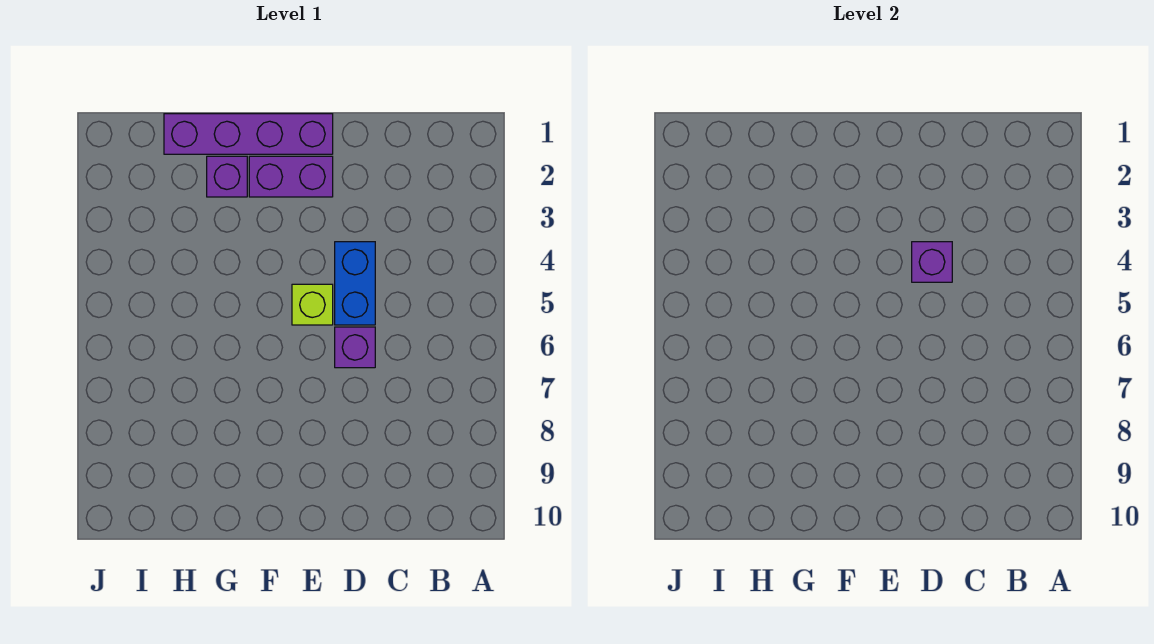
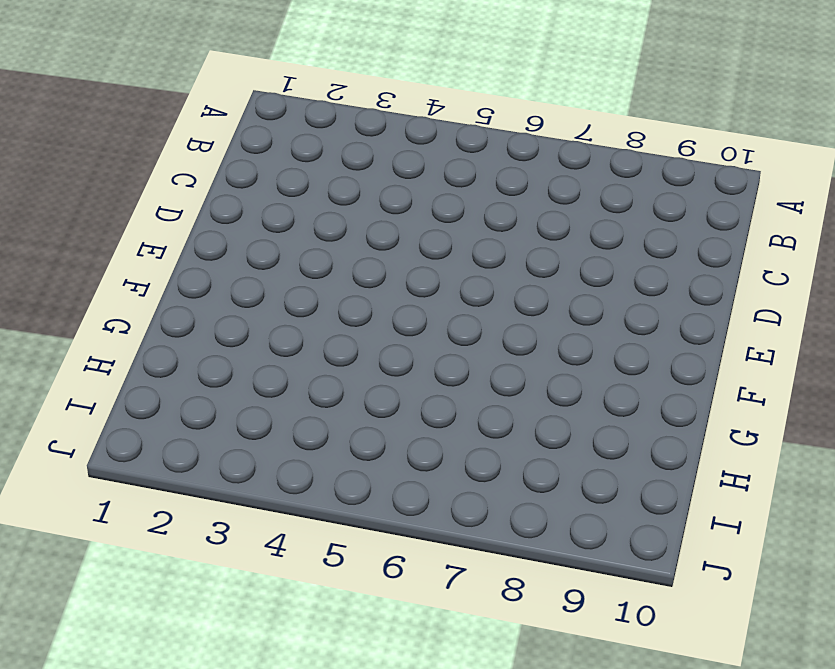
none -> blue 1x2 brick [335,242,375,325]
none -> purple 1x1 brick [335,327,375,368]

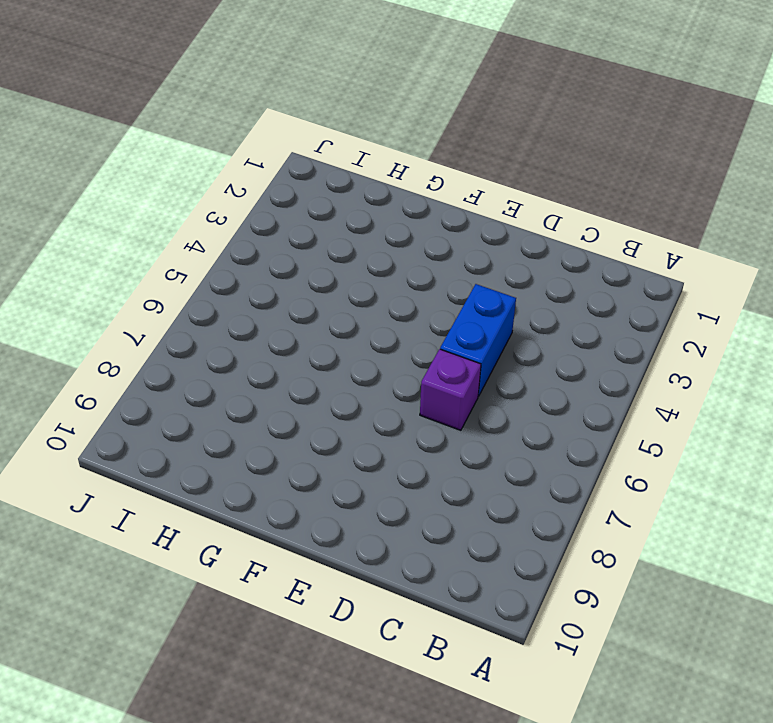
none -> purple 1x4 brick [164,114,333,154]
none -> purple 1x2 brick [249,156,333,197]

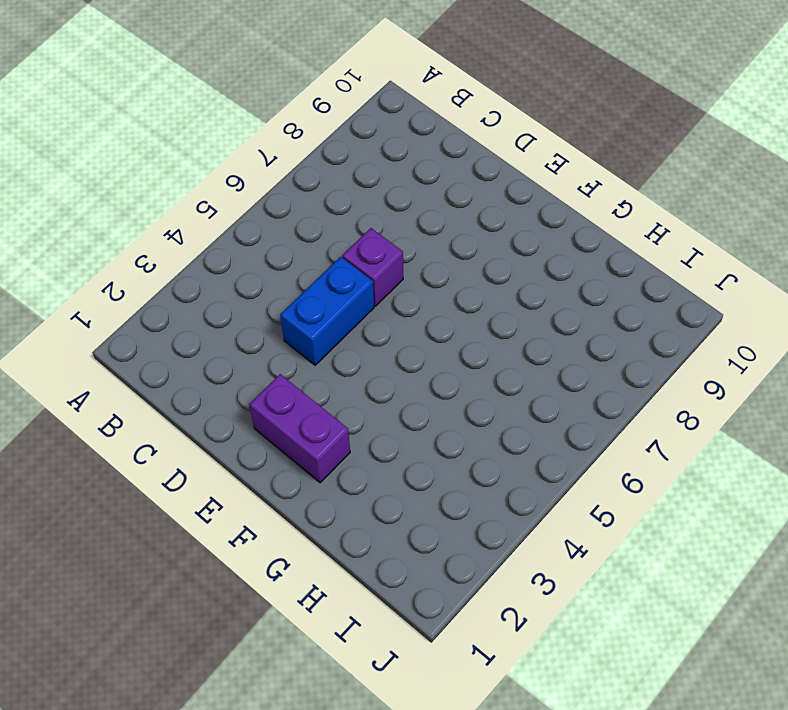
none -> purple 1x4 brick [164,114,333,154]
none -> lime 1x1 brick [292,284,333,325]

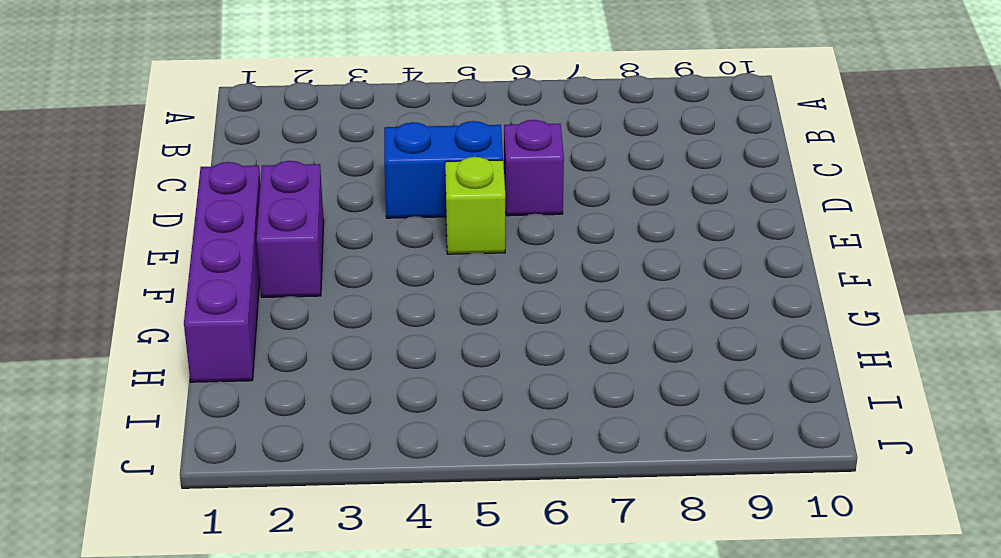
none -> purple 1x1 brick [207,156,247,197]
none -> purple 1x1 brick [912,242,952,282]

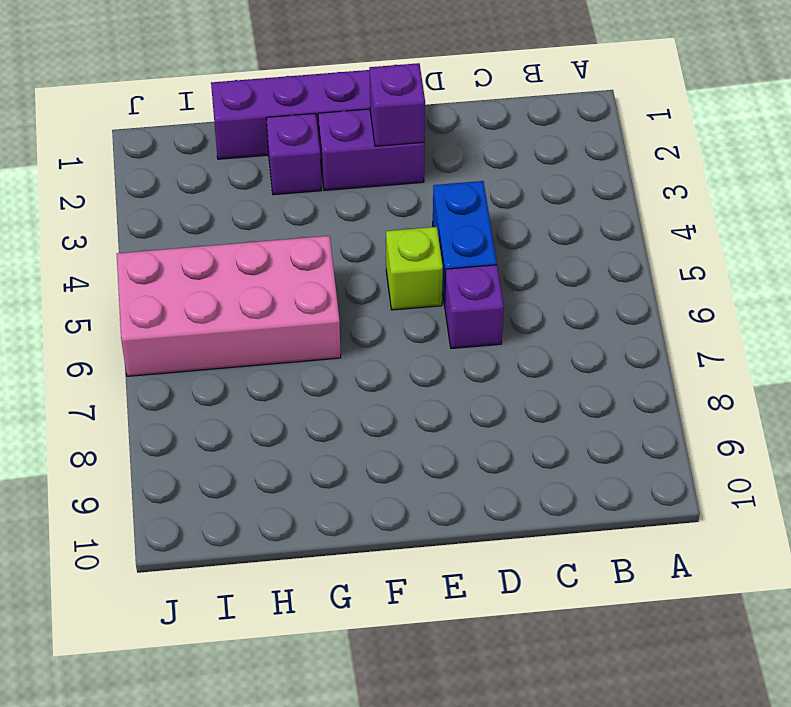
purple 1x1 brick [369,63,425,146] -> purple 1x1 brick moved to [912,242,952,282]
pink 2x4 brick [117,236,341,376] -> none

